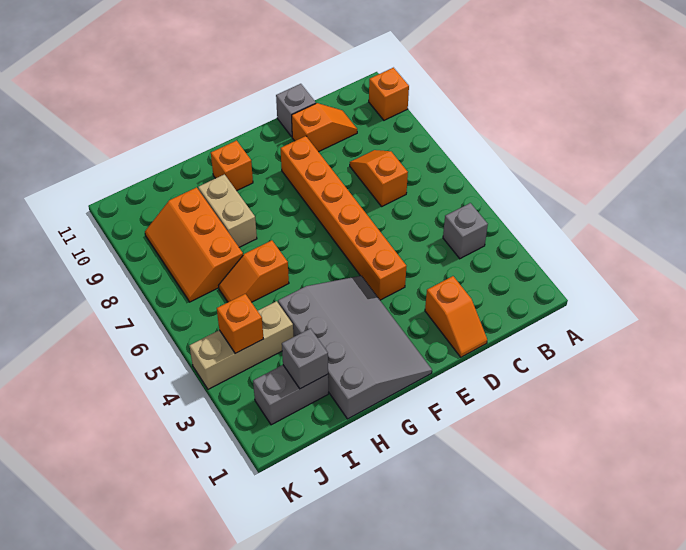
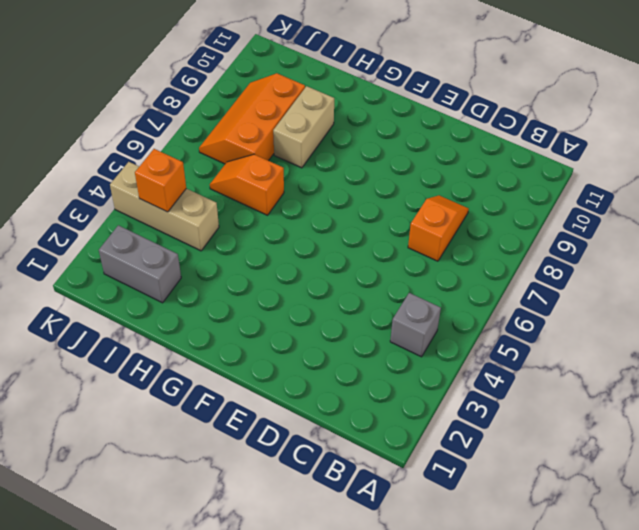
none -> orange 1x1 brick [369,68,409,120]
none -> orange 1x2 slope [292,103,357,152]
none -> orange 1x2 slope [425,276,487,357]

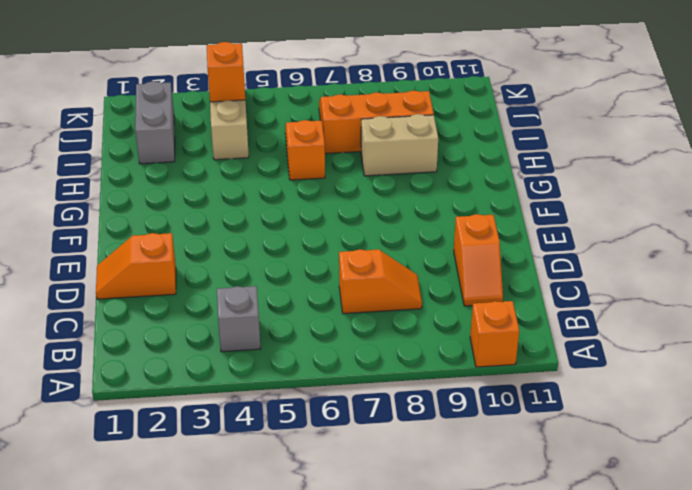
none -> grey 1x1 brick [276,84,316,137]
none -> orange 1x6 brick [281,136,406,300]
none -> grey 3x4 slope [278,276,432,419]

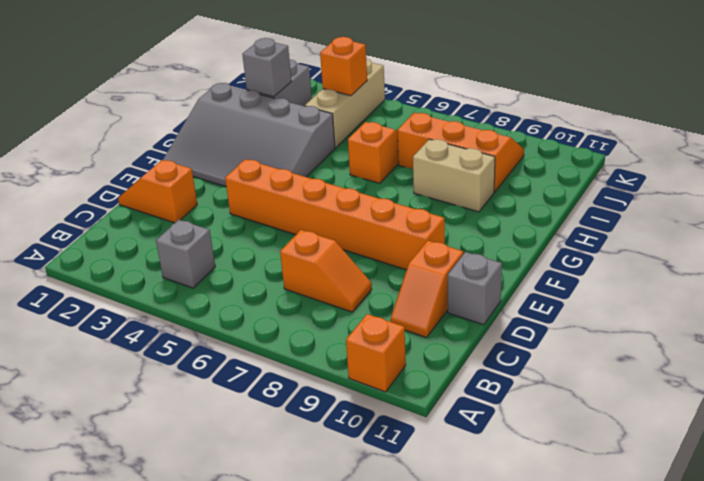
none -> orange 1x1 brick [211,140,253,191]

